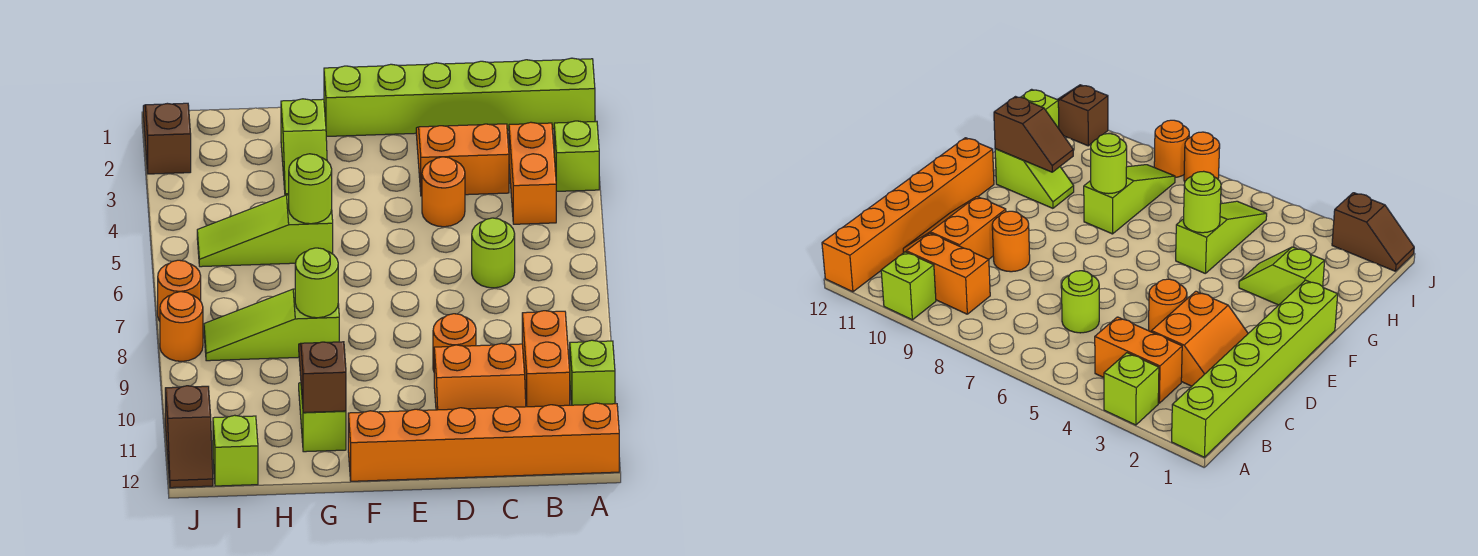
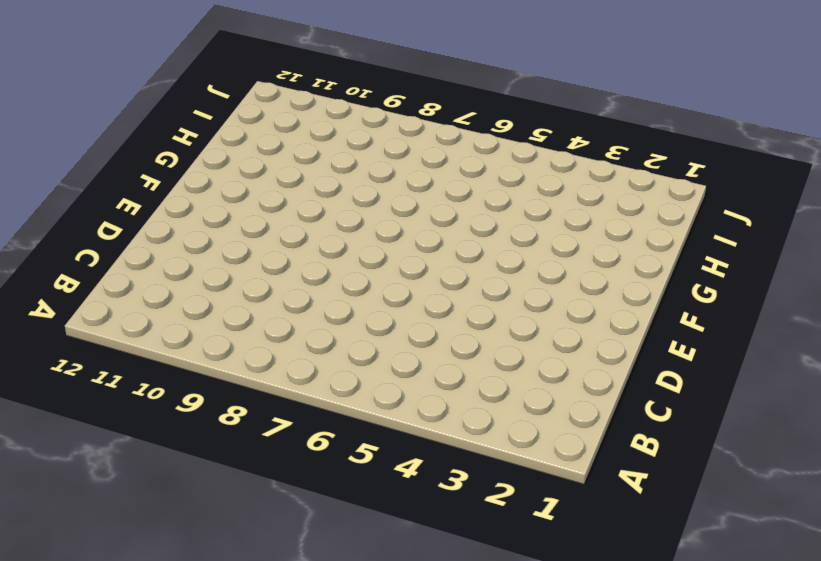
none -> lime 1x6 brick [324,58,595,137]
none -> lime 1x1 brick [554,121,599,191]
none -> lime 1x1 brick [570,340,615,405]

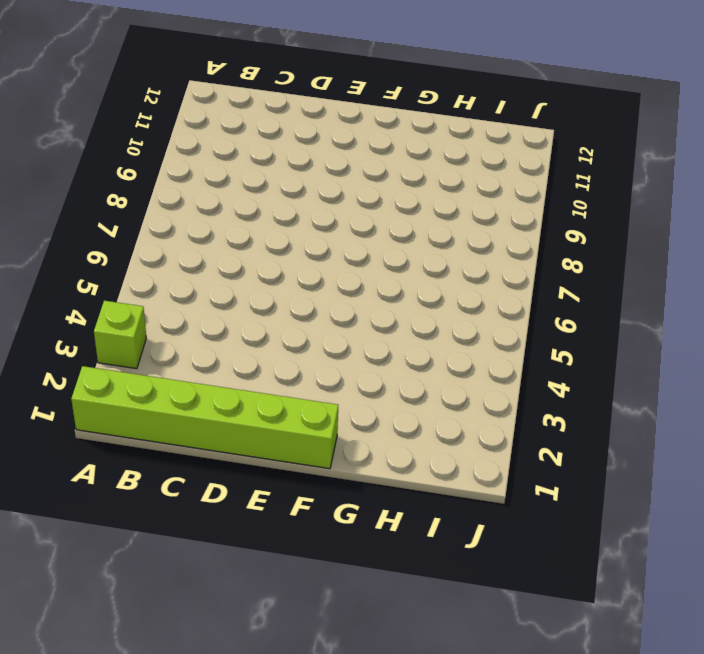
none -> lime 1x1 brick [570,340,615,405]
none -> orange 1x6 brick [348,403,619,481]
none -> orange 1x2 brick [509,122,556,224]

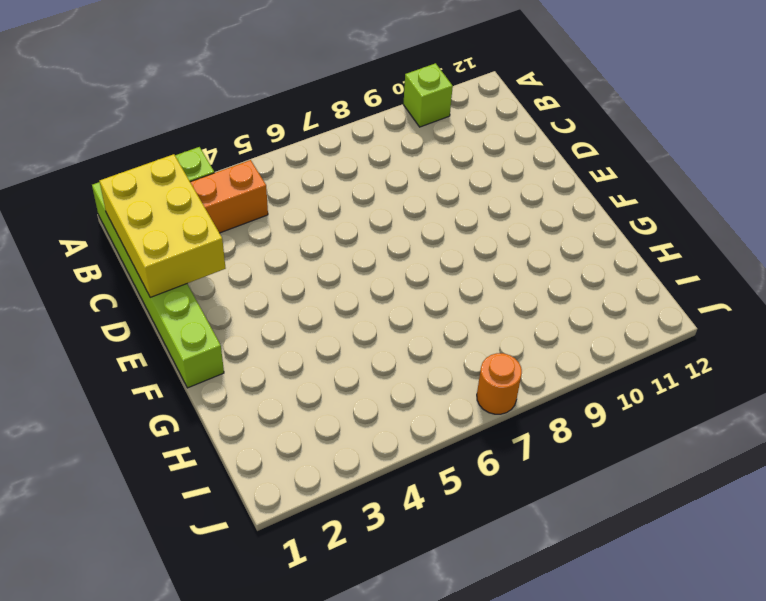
yellow 2x3 brick [100,154,226,298] -> none
none -> orange 1x6 brick [348,403,619,481]
none -> orange 1x2 brick [522,311,570,407]
none -> orange 2x2 slope [416,124,509,196]

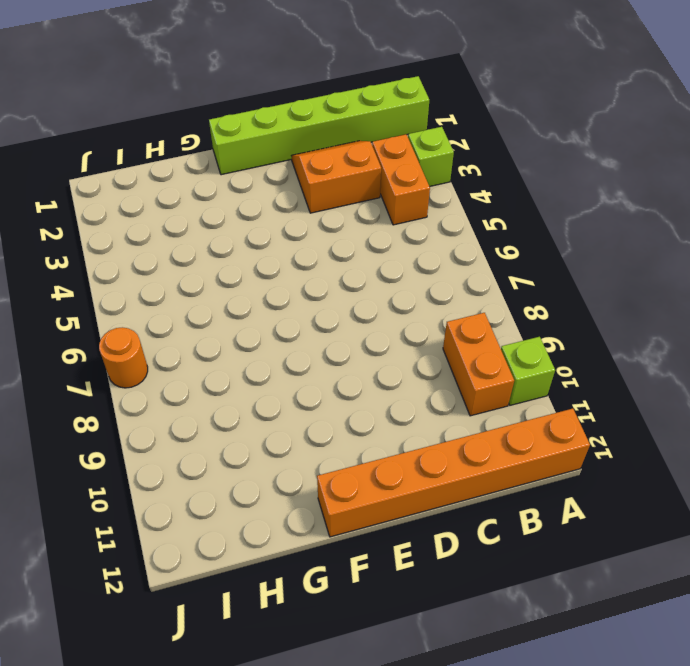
none -> lime 1x1 round brick [472,218,515,288]
none -> orange 2x2 slope [434,343,526,410]
none -> orange 1x1 round brick [422,157,465,227]

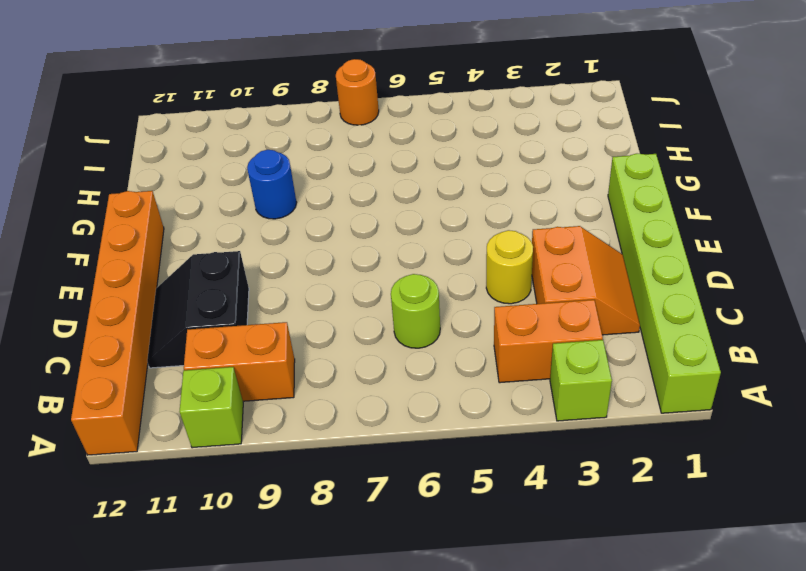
black 2x2 slope [147,251,249,368] -> orange 2x2 slope [434,343,526,410]
yellow 1x1 round brick [486,230,533,304] -> orange 1x1 round brick [422,157,465,227]
blue 1x1 round brick [247,150,297,219] -> none
none -> orange 1x1 round brick [433,314,476,371]
none -> lime 1x2 slope [281,99,327,195]
none -> lime 1x3 slope [197,195,333,267]

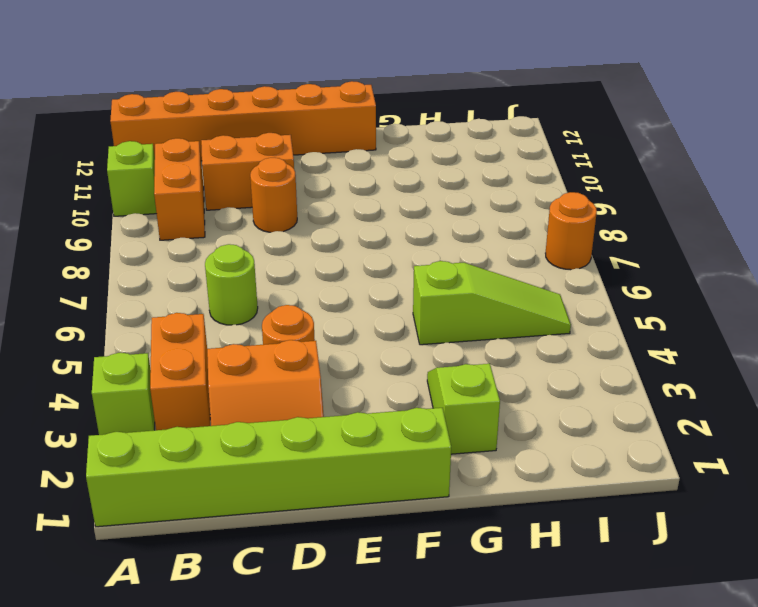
none -> lime 1x3 slope [204,289,339,361]
none -> lime 1x2 slope [299,383,346,452]
none -> lime 1x1 brick [213,415,258,486]

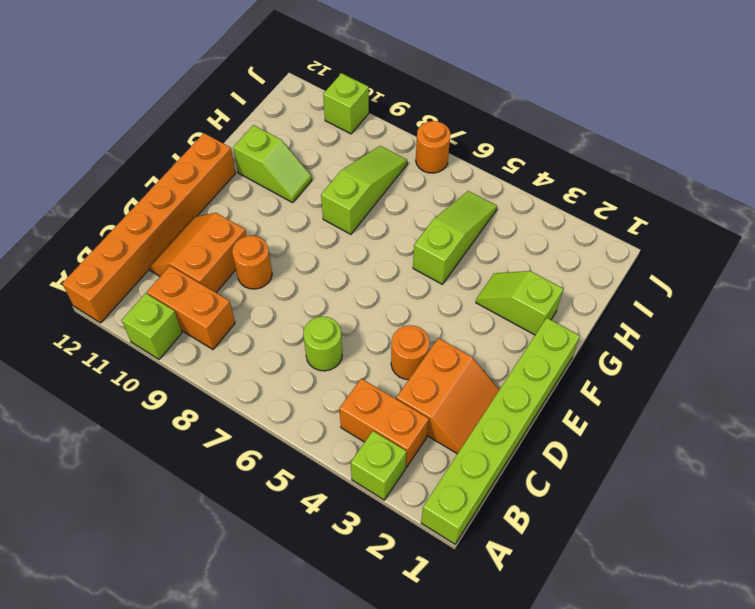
lime 1x1 brick [323,73,369,134] -> lime 1x1 brick moved to [213,415,258,486]
none -> brown 1x2 slope [143,103,191,174]
none -> orange 1x1 round brick [160,292,203,361]
none -> brown 1x2 slope [165,386,213,488]

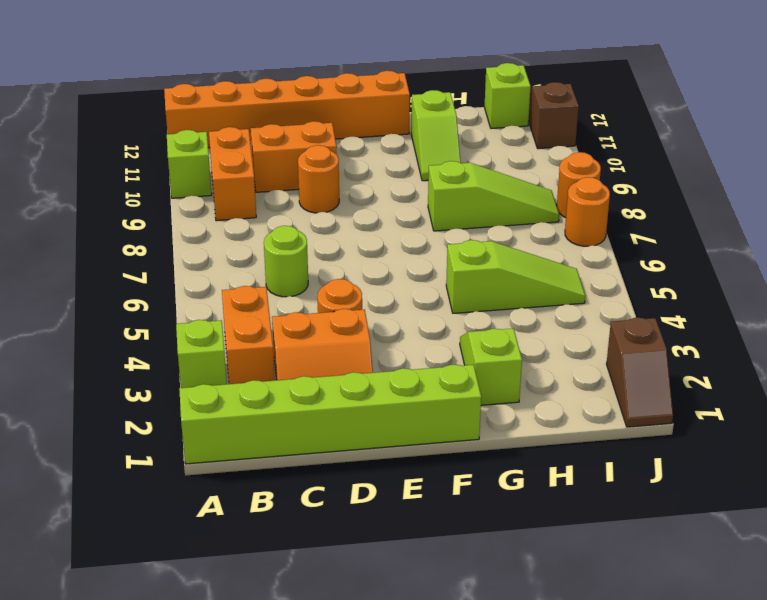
none -> lime 1x1 round brick [289,154,332,224]
none -> lime 1x1 round brick [295,248,338,318]
none -> brown 1x2 slope [299,342,346,413]

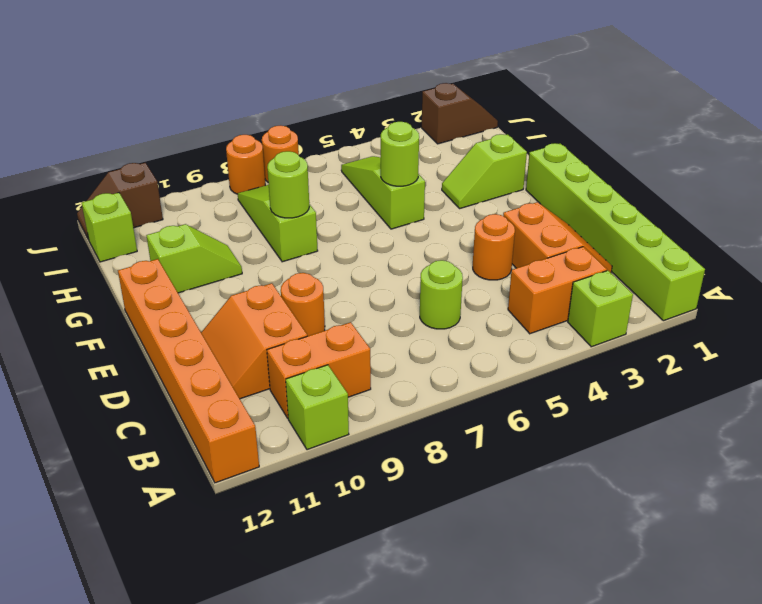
none -> brown 1x2 slope [299,342,346,413]

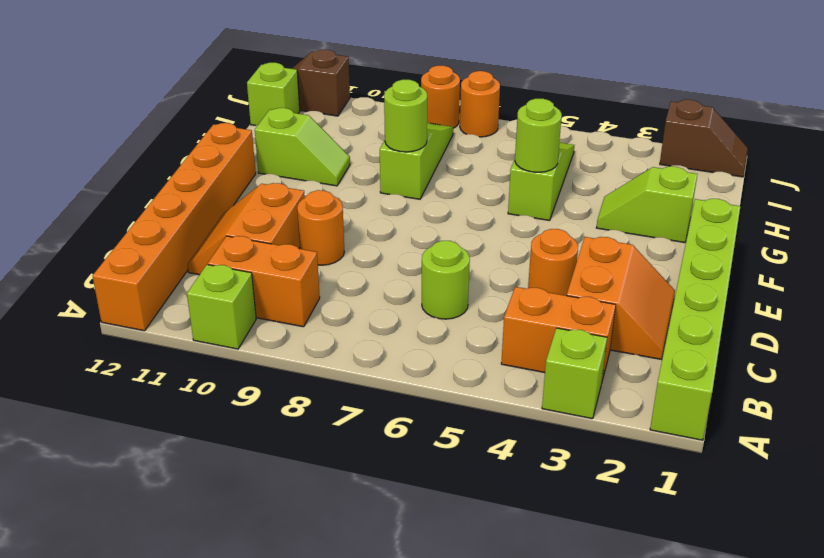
none -> brown 1x2 slope [299,342,346,413]

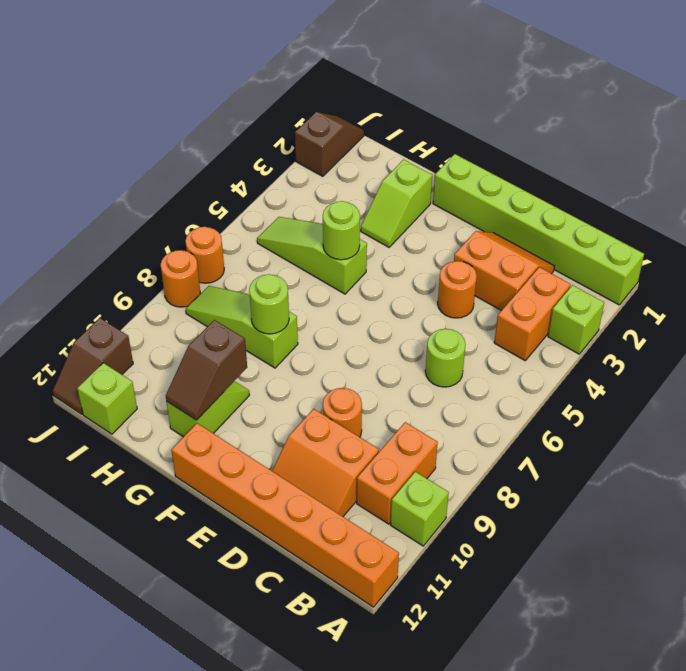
brown 1x2 slope [166,320,247,420] -> brown 1x2 slope turned to [299,342,346,413]

